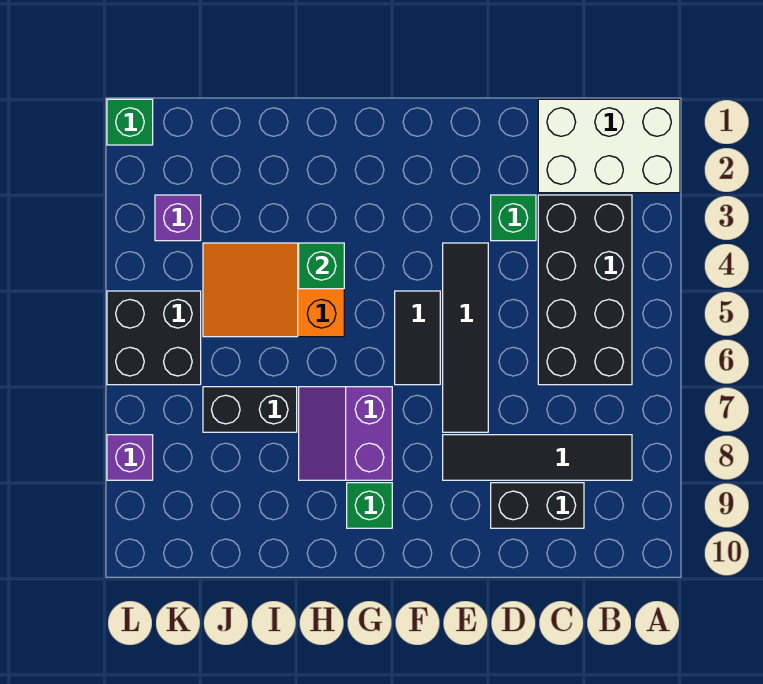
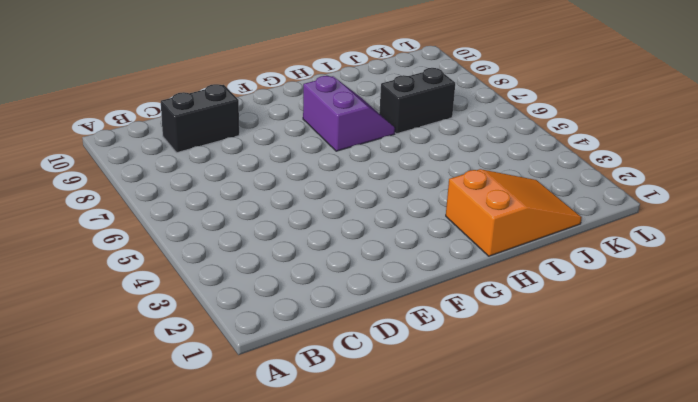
orange 2x3 slope [446,169,582,256] -> orange 2x3 slope moved to [203,243,344,337]
none -> white 2x3 brick [538,99,680,193]
none -> black 2x4 brick [538,195,632,385]
none -> black 1x4 tile [443,435,632,480]

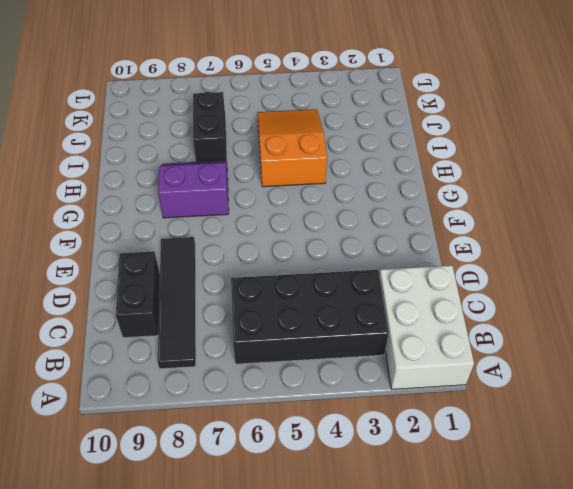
none -> green 1x1 brick [491,195,536,241]
none -> black 1x4 tile [443,243,488,432]
none -> black 1x2 tile [395,291,440,385]

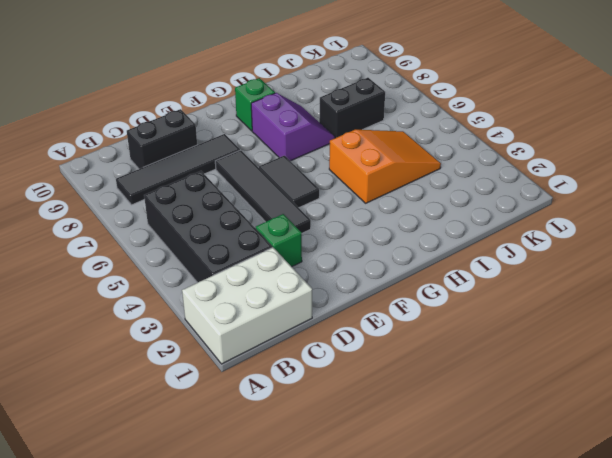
none -> purple 1x1 brick [155,195,201,241]
none -> black 2x2 brick [107,291,201,385]
none -> green 1x1 brick [107,99,153,145]

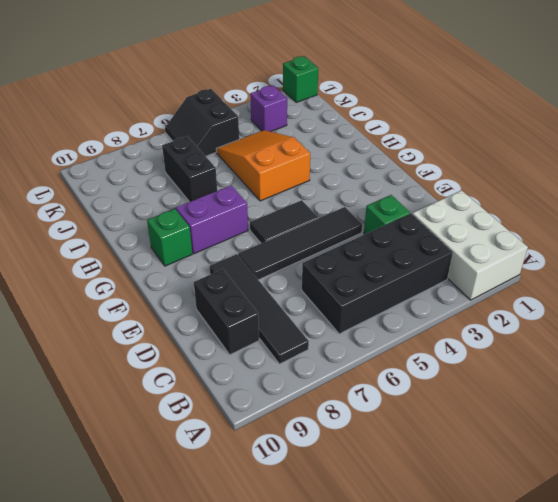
black 2x2 slope [165,89,239,156] -> black 2x2 brick [107,291,201,385]
none -> purple 1x1 brick [107,435,153,480]
none -> green 1x1 brick [299,243,344,289]

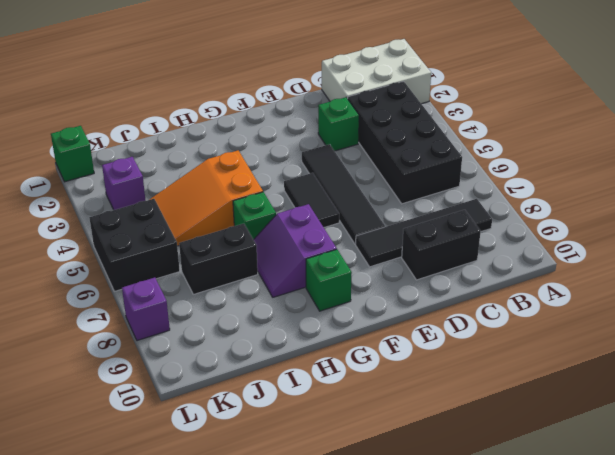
green 1x1 brick [233,192,276,240] -> green 1x1 brick moved to [299,243,344,289]

